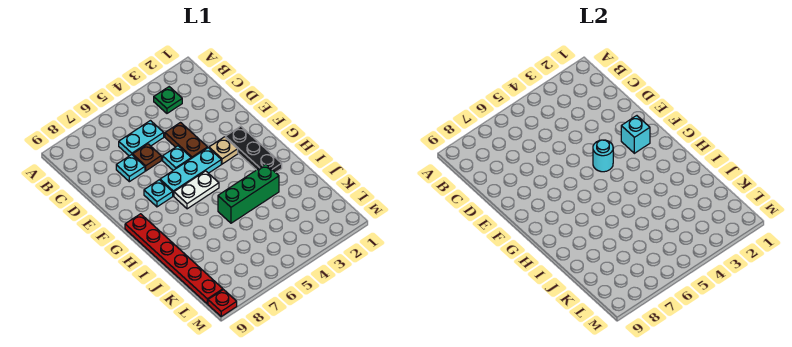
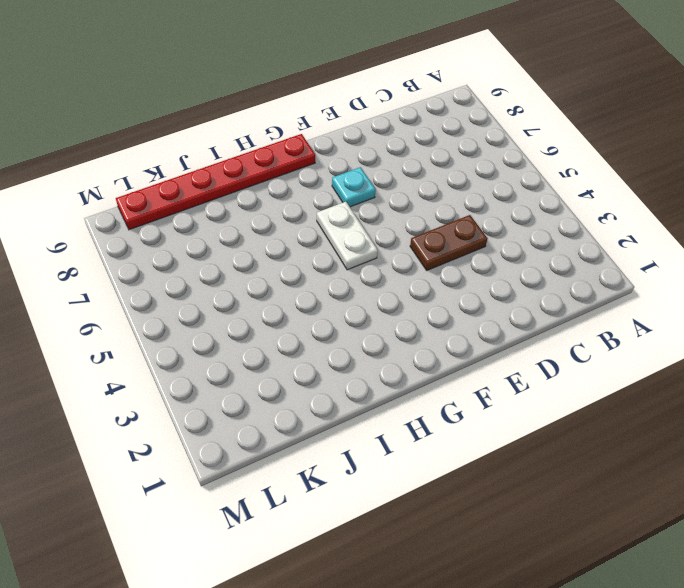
none -> green 1x1 plate [154,87,182,113]
none -> cyan 1x2 plate [119,121,164,156]
none -> brown 1x1 plate [133,144,161,171]

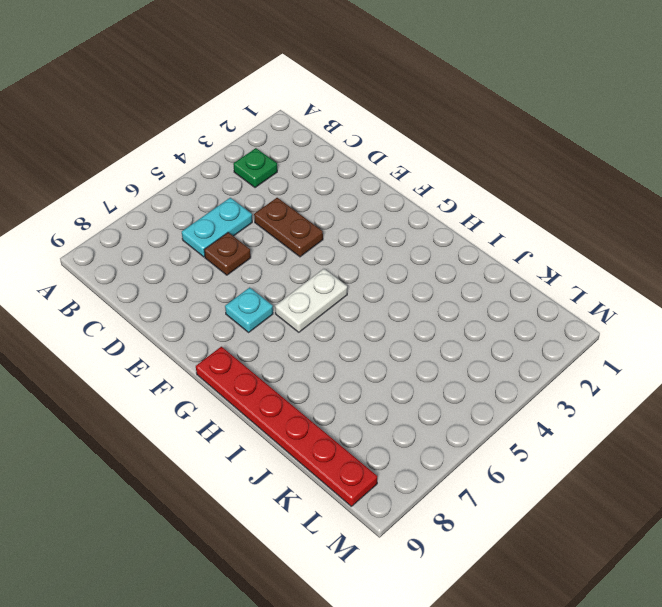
none -> cyan 1x1 plate [116,155,145,182]
none -> cyan 1x1 plate [163,146,191,170]
none -> black 1x3 plate [225,126,282,173]

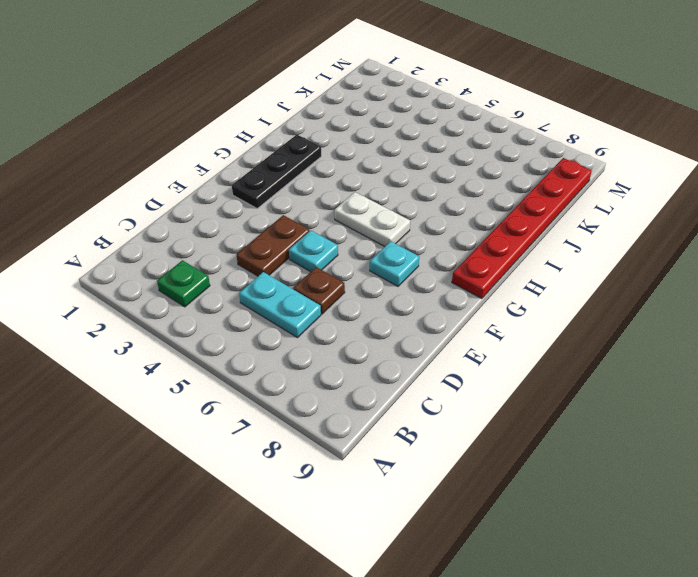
none -> cyan 1x1 plate [116,155,145,182]
none -> tan 1x1 plate [209,137,238,164]
none -> cyan 1x3 plate [160,148,221,196]

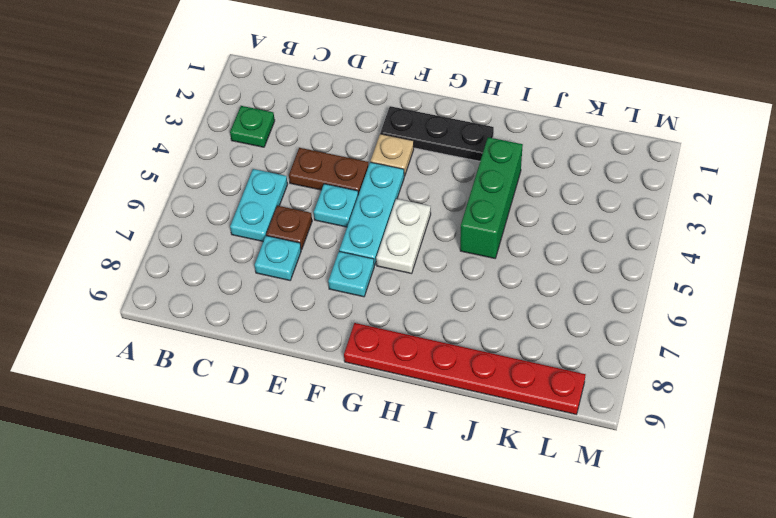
none -> red 1x1 plate [208,290,237,316]
none -> cyan 1x1 brick [621,116,650,153]
none -> cyan 1x1 round brick [593,140,613,172]

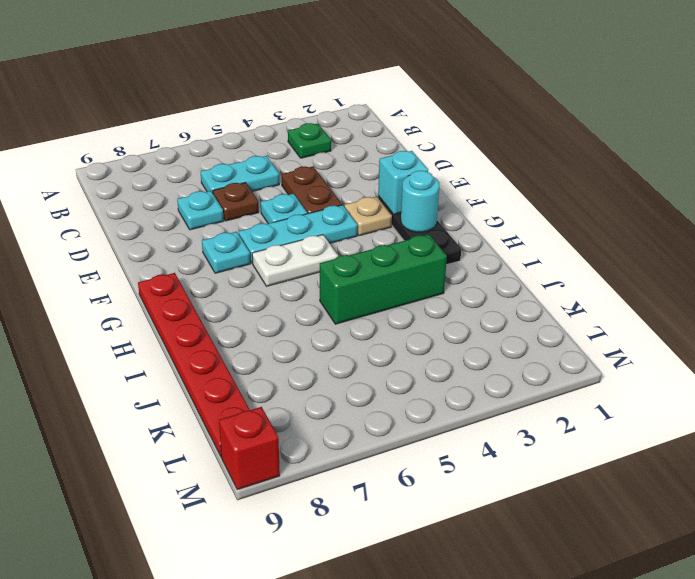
cyan 1x1 round brick [401,171,439,232] -> cyan 1x1 round brick moved to [593,140,613,172]
red 1x1 brick [219,407,280,490] -> red 1x1 plate [208,290,237,316]

